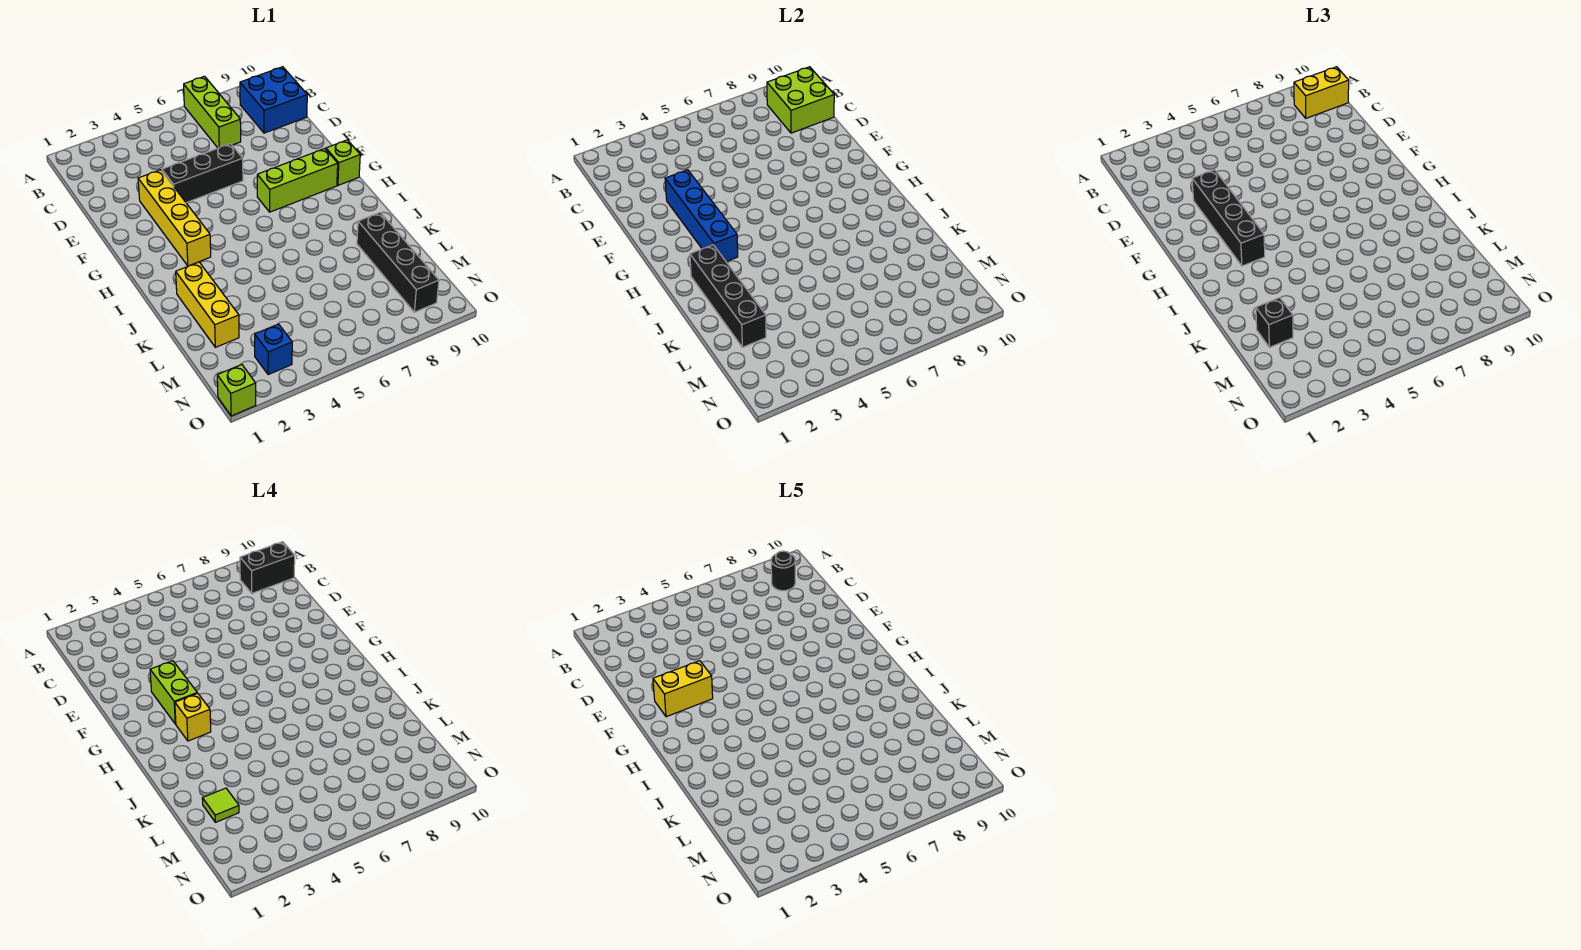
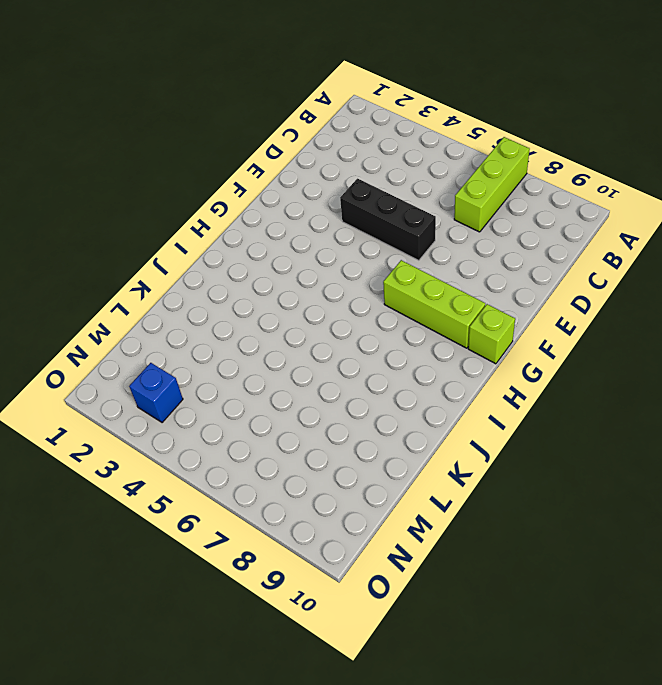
none -> blue 2x2 brick [240,67,307,133]
none -> yellow 1x4 brick [138,170,211,266]
none -> yellow 1x3 brick [176,262,239,347]

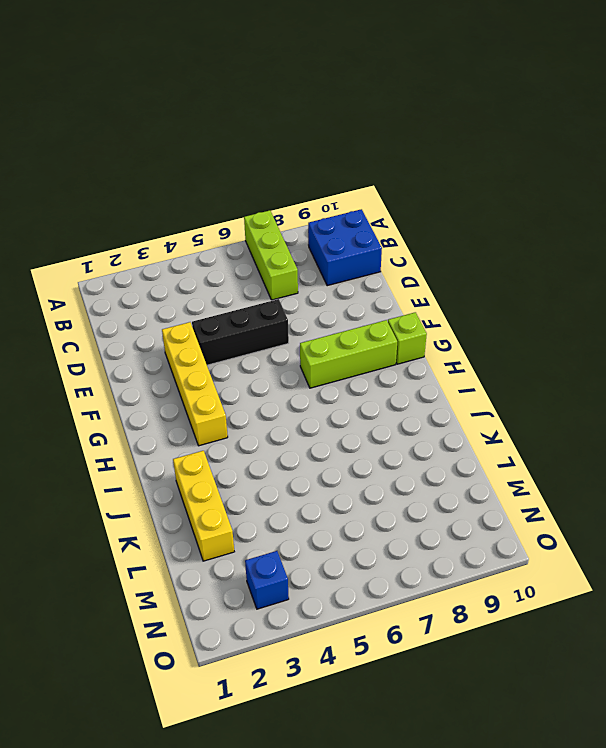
none -> black 1x4 brick [357,213,439,312]
none -> lime 1x1 brick [217,365,256,416]
none -> lime 2x2 brick [767,67,834,133]

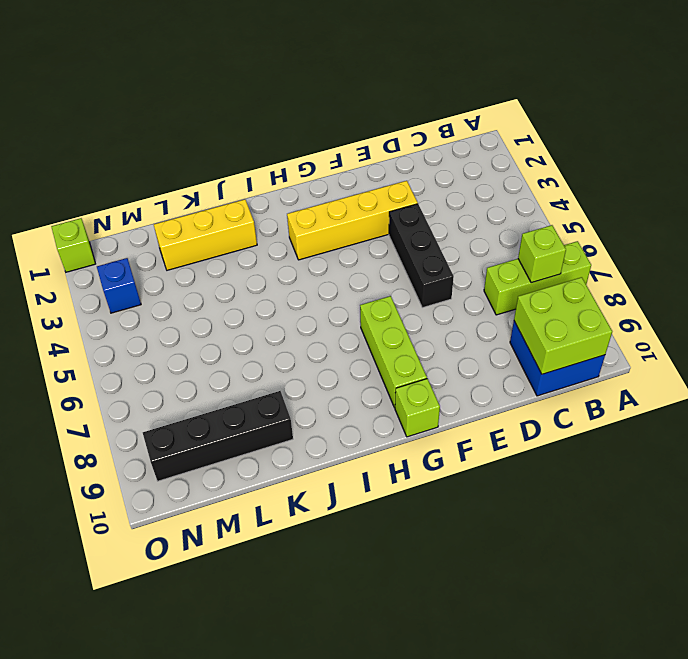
lime 1x1 brick [518,225,566,283] -> none
none -> blue 1x4 brick [665,170,738,262]
none -> black 1x4 brick [690,245,766,347]
none -> yellow 1x2 brick [1294,67,1349,118]

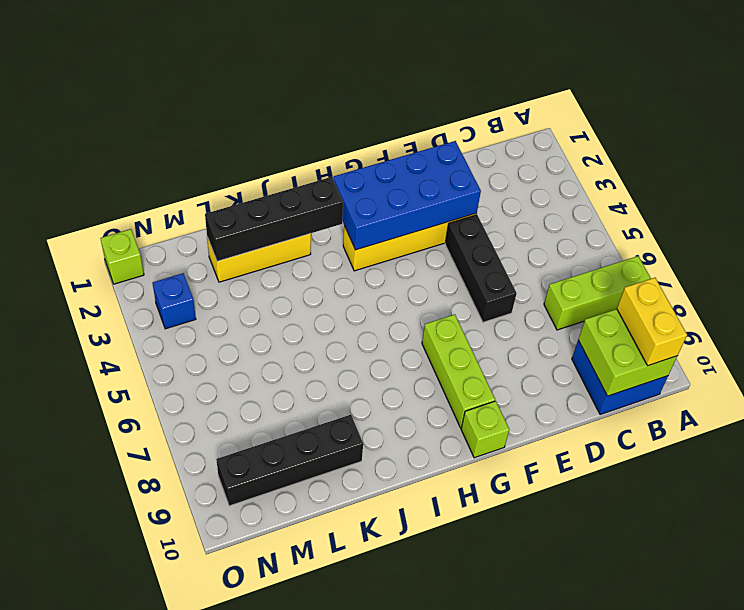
blue 2x4 brick [333,141,481,250] -> blue 1x4 brick [665,170,738,262]
none -> black 1x4 brick [1192,170,1265,266]
none -> black 1x1 brick [1256,298,1293,347]
none -> black 1x2 brick [240,542,295,593]

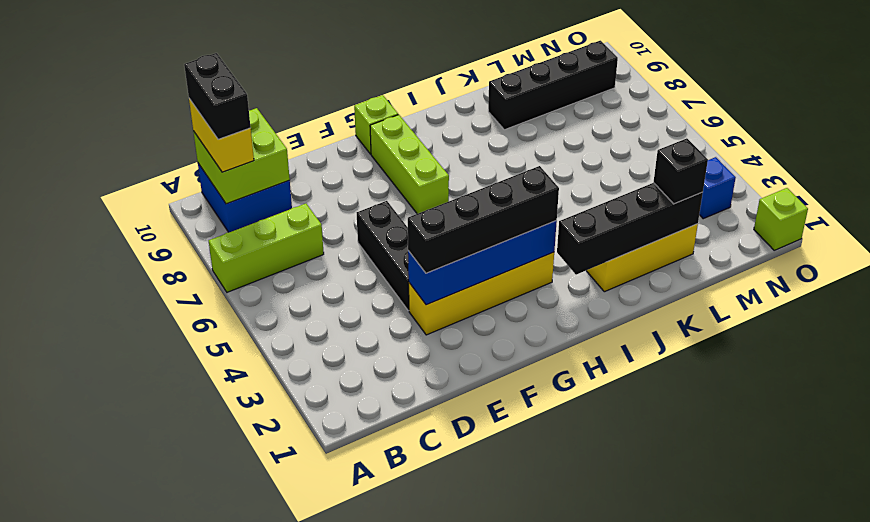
none -> lime 1x2 brick [150,661,197,724]
none -> yellow 1x1 brick [175,693,211,741]
none -> lime 1x1 tile [202,788,239,822]

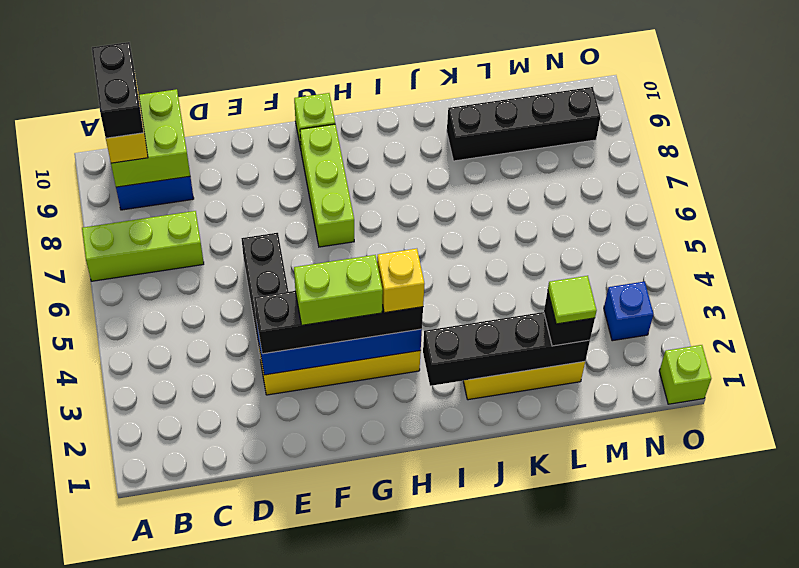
none -> black 1x1 round brick [771,551,795,591]
none -> yellow 1x2 brick [653,661,713,717]

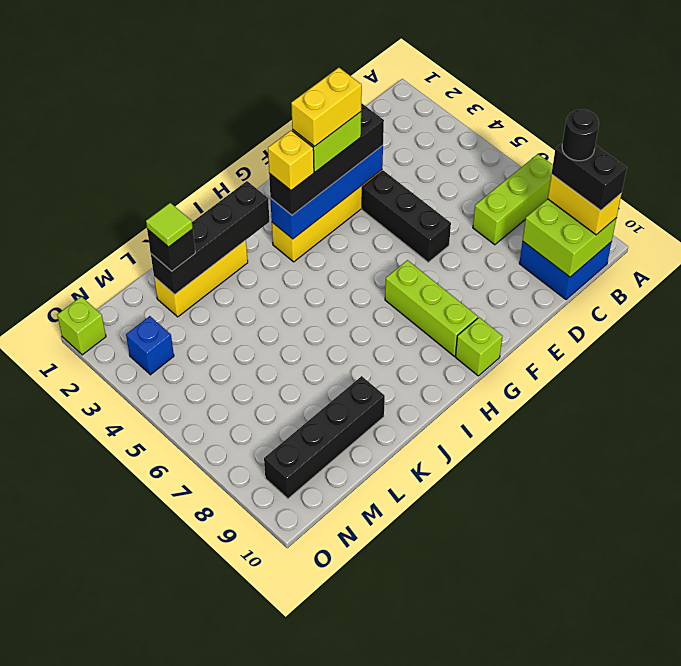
yellow 1x2 brick [291,68,362,146] -> yellow 1x2 brick turned to [653,661,713,717]

